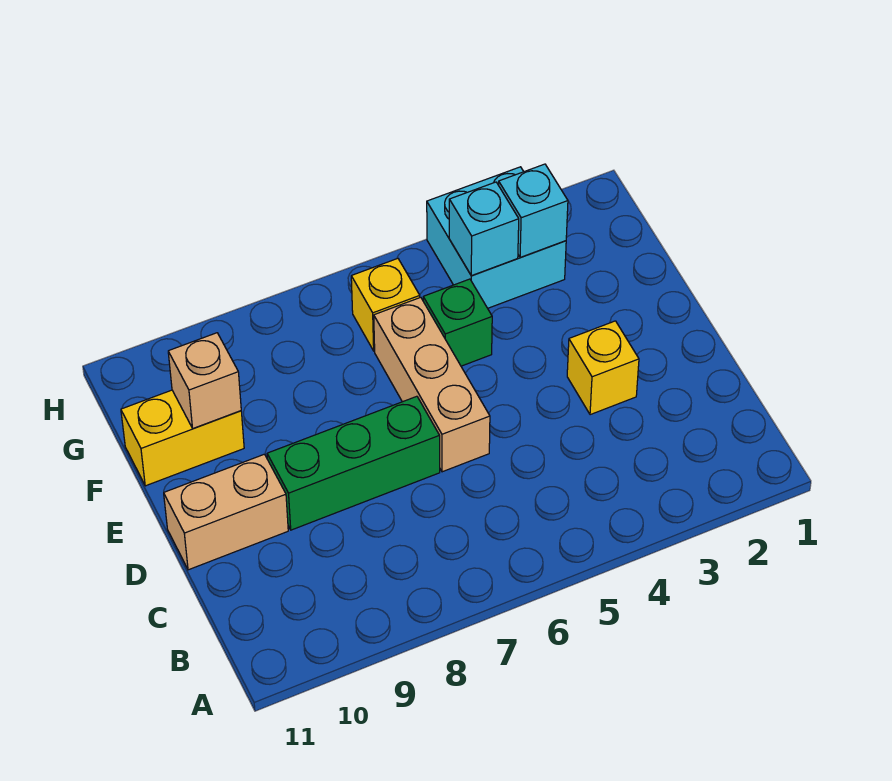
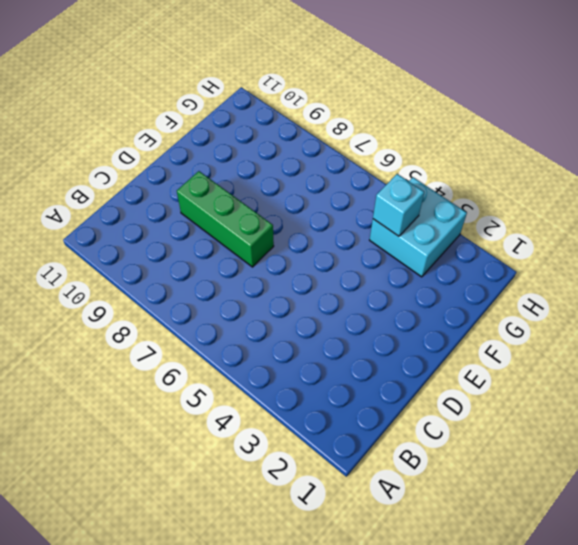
none -> yellow 1x1 brick [567,321,639,415]
none -> tan 1x3 brick [374,297,490,472]

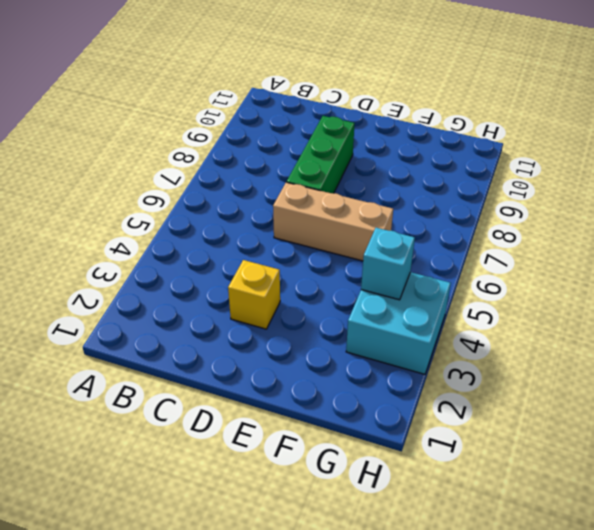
none -> tan 1x2 brick [164,454,288,570]
none -> green 1x1 brick [423,279,492,366]

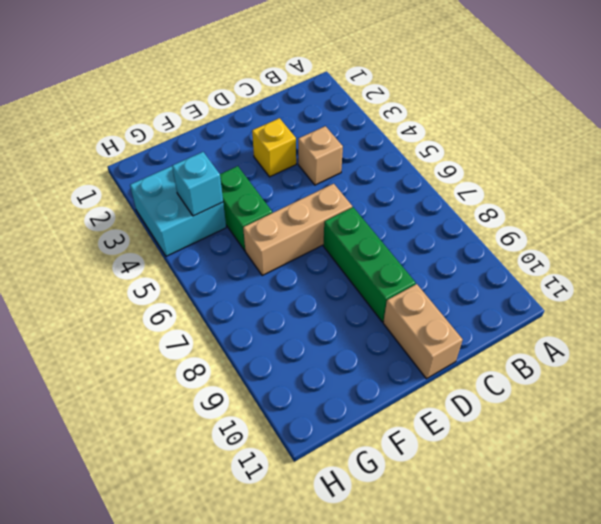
tan 1x1 brick [298,126,343,185] -> tan 1x1 brick moved to [168,333,241,429]
green 1x2 brick [220,166,272,251] -> green 1x1 brick [423,279,492,366]
none -> yellow 1x2 brick [121,390,244,486]
none -> yellow 1x1 brick [351,259,420,351]

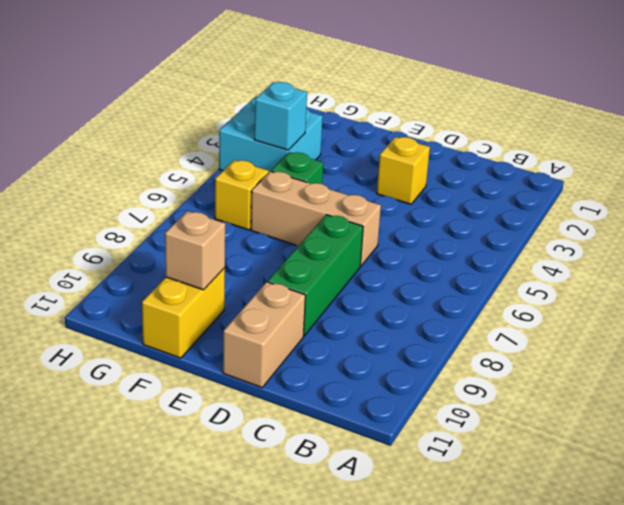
none -> cyan 1x1 brick [499,164,568,257]

